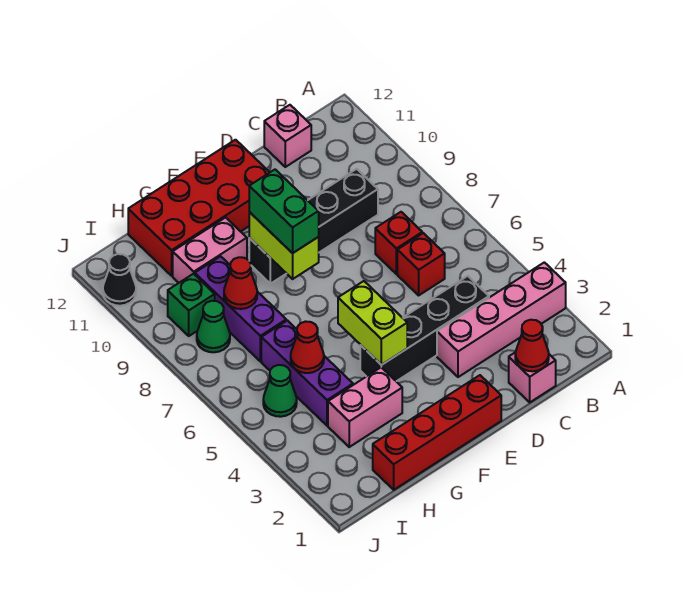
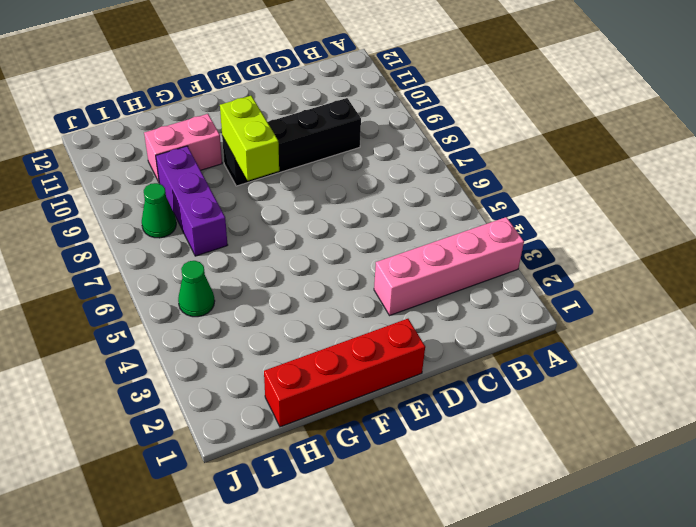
none -> pink 1x1 brick [509,352,556,402]
none -> black 1x4 brick [360,276,489,381]
none -> red 1x1 brick [397,233,445,295]

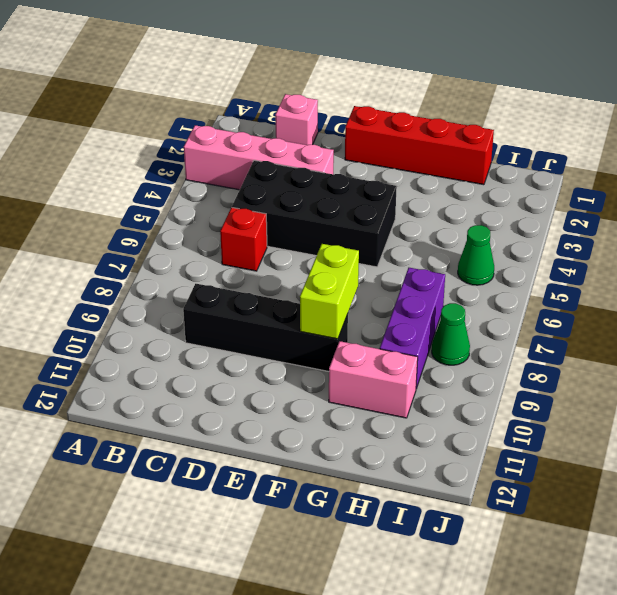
black 2x4 brick [232,160,397,267] -> black 1x4 brick [360,276,489,381]
none -> red 1x1 brick [375,212,422,274]
none -> pink 1x1 brick [264,105,311,167]
none -> red 2x4 brick [128,140,270,276]

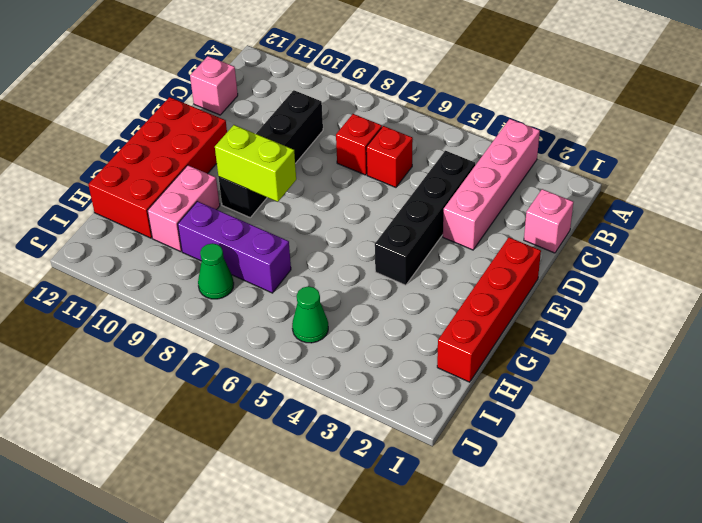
none -> pink 1x2 brick [328,367,402,447]
none -> purple 1x3 brick [261,320,353,426]
none -> green 1x1 brick [168,274,215,336]

